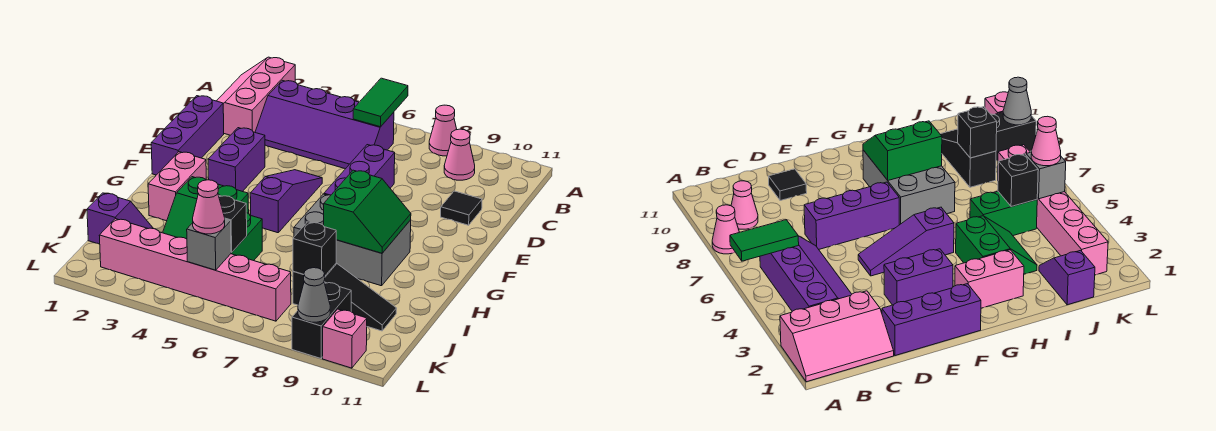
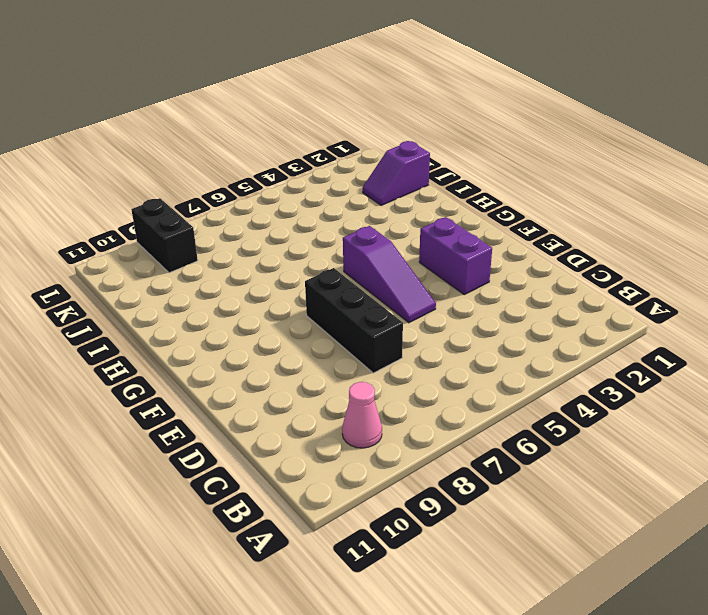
black 1x3 brick [305,268,403,373] -> purple 1x3 brick [324,145,395,195]
none -> pink 2x3 slope [217,57,295,135]
none -> pink 1x1 cone [429,105,457,156]
none -> purple 2x4 slope [255,80,394,169]

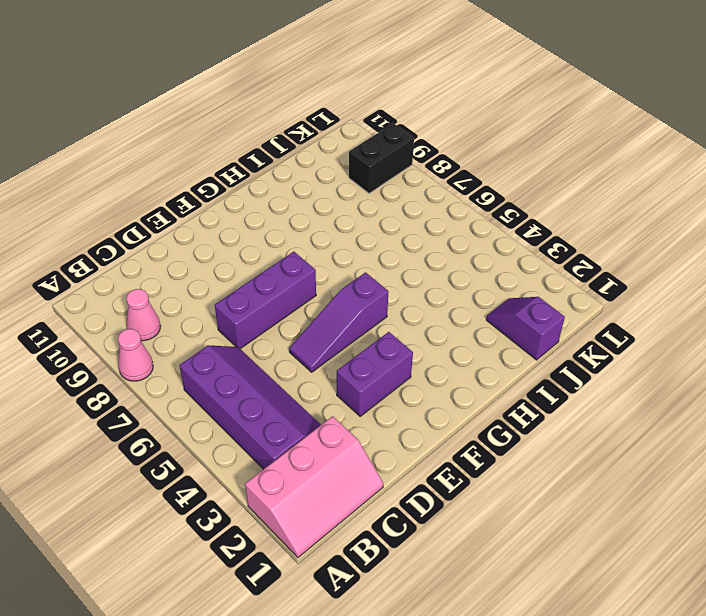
none -> purple 1x3 brick [151,96,224,175]
none -> black 1x1 tile [441,191,482,225]
none -> pink 1x2 brick [148,152,206,221]

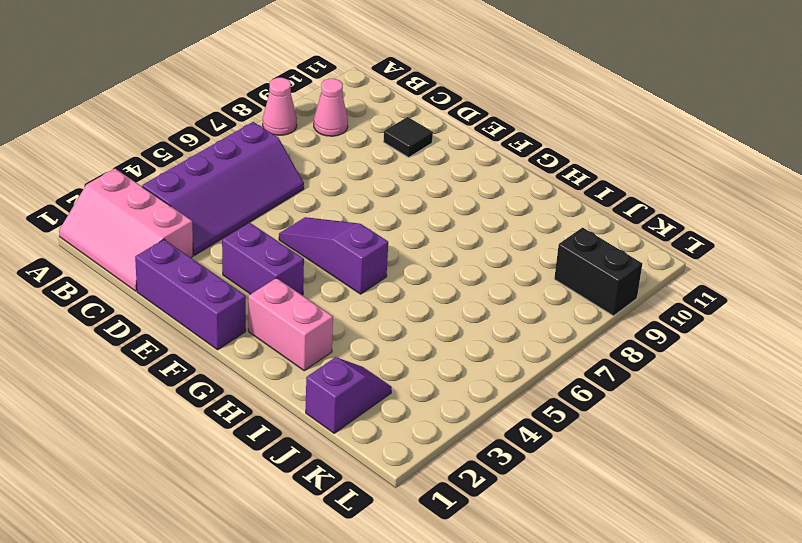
none -> purple 1x3 brick [324,145,395,195]
none -> grey 2x3 brick [294,194,411,286]
none -> green 2x2 slope [163,177,249,239]

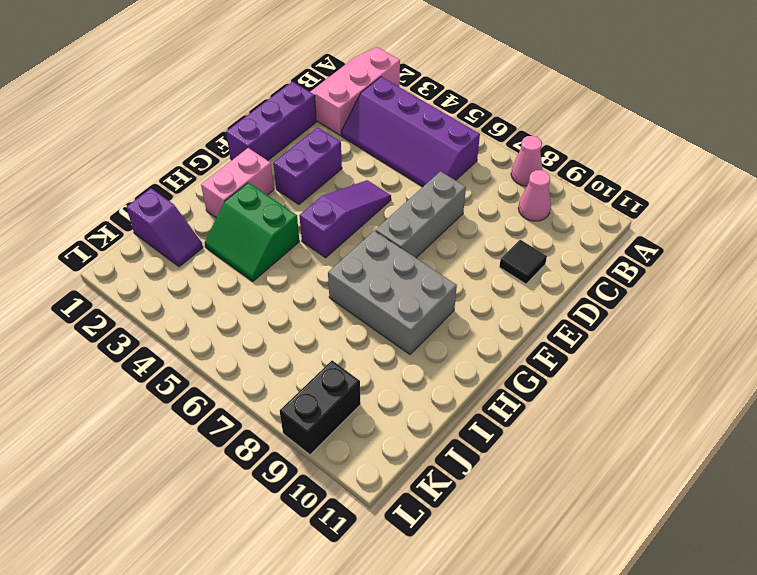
grey 1x3 brick [375,171,466,258] -> purple 1x3 brick [324,145,395,195]
none -> green 1x2 brick [231,213,262,261]
none -> black 1x3 slope [293,263,397,331]
none -> pink 1x6 brick [99,219,291,321]

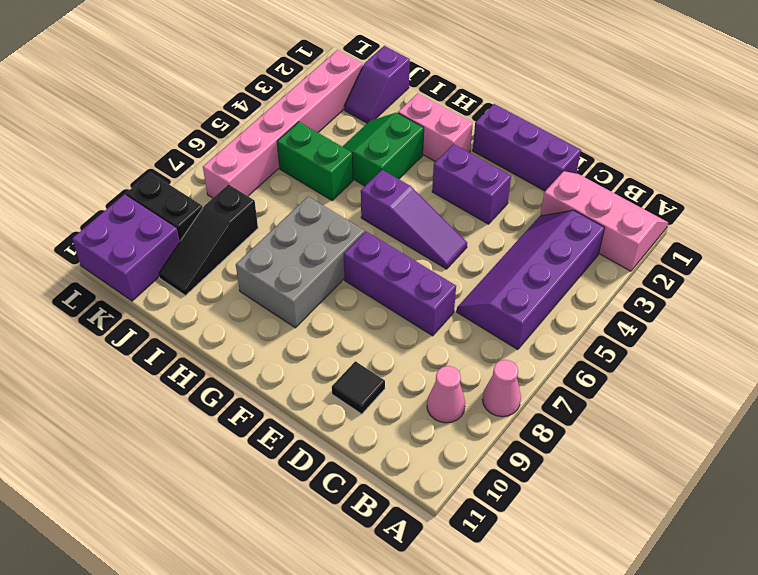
purple 2x2 brick [72,194,180,301] -> pink 1x1 brick [323,309,367,368]
none -> green 1x2 tile [353,78,408,127]
none -> green 2x2 slope [324,170,411,253]
none -> black 1x1 brick [219,196,247,253]

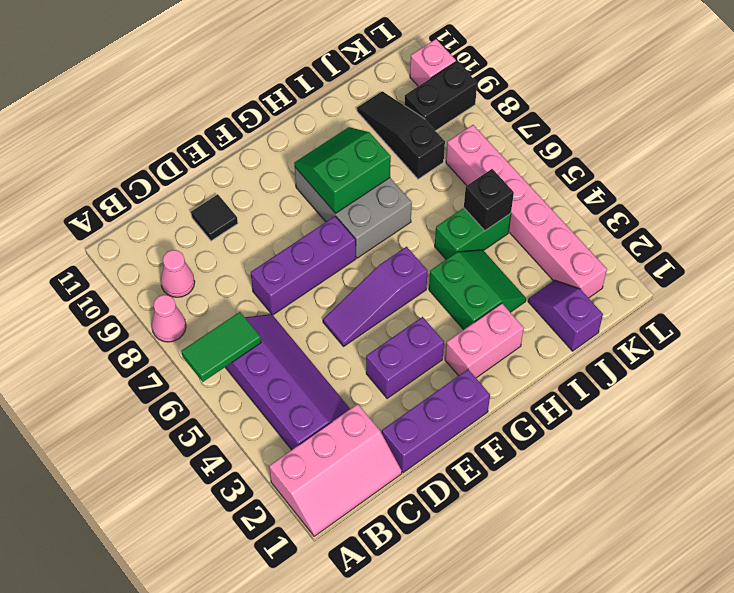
none -> black 1x1 brick [293,222,336,276]
none -> grey 1x1 brick [187,219,231,270]
none -> grey 1x1 cone [298,268,330,322]

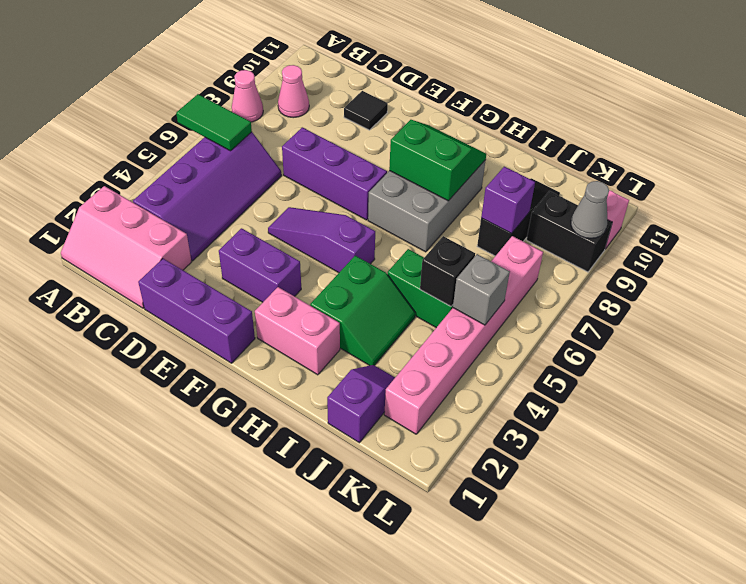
purple 1x1 brick [481,167,535,234] -> black 1x1 brick [293,222,336,276]
none -> pink 1x1 cone [193,180,225,234]

